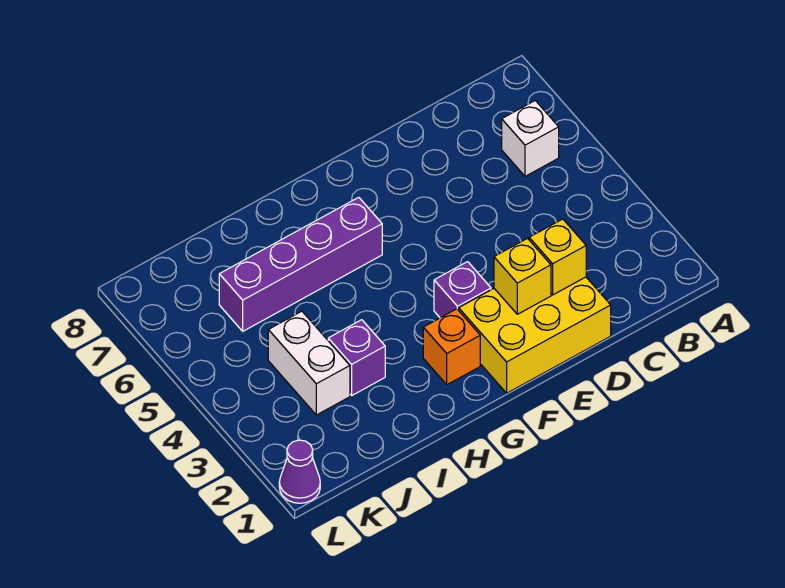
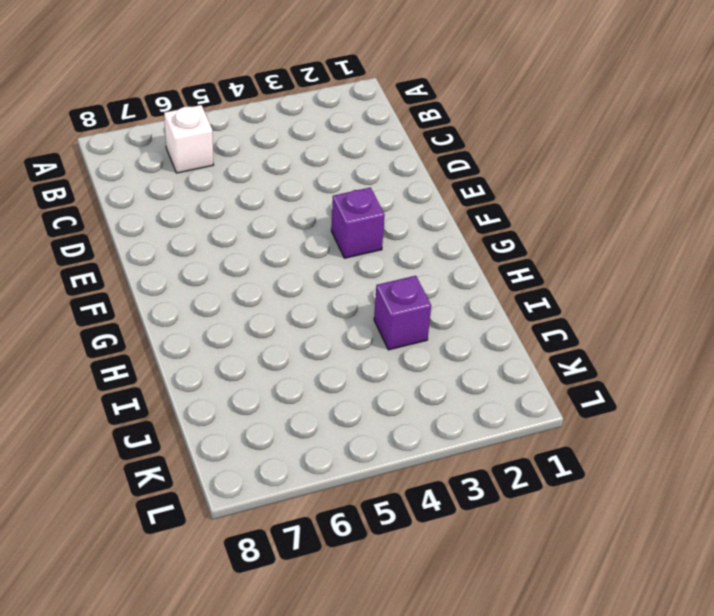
none -> yellow 2x3 brick [459,277,611,393]
none -> orange 1x1 brick [423,309,480,385]

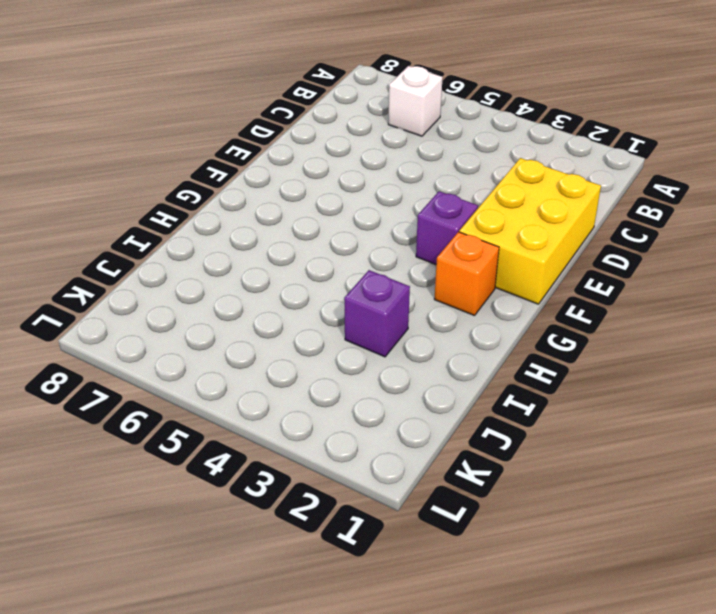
none -> purple 1x4 brick [219,197,382,331]
none -> white 1x2 brick [268,311,350,415]

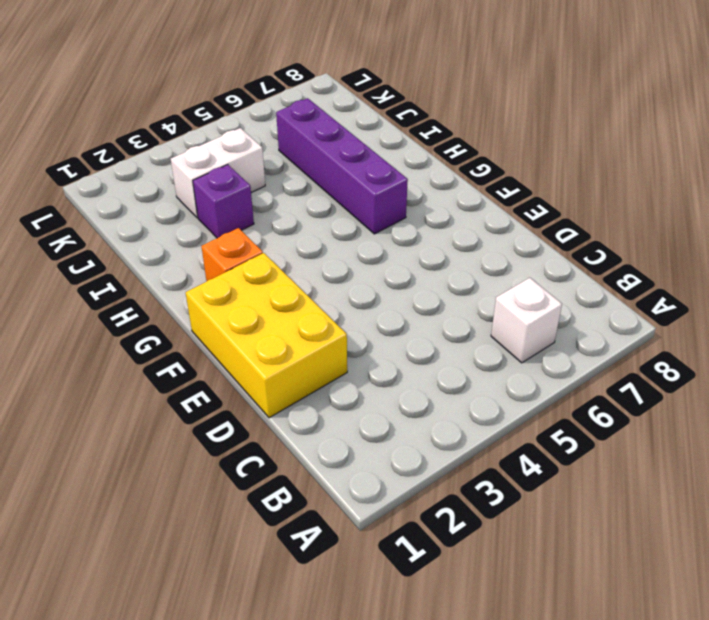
none -> purple 1x1 brick [434,262,491,318]
none -> purple 1x1 cone [279,440,320,503]

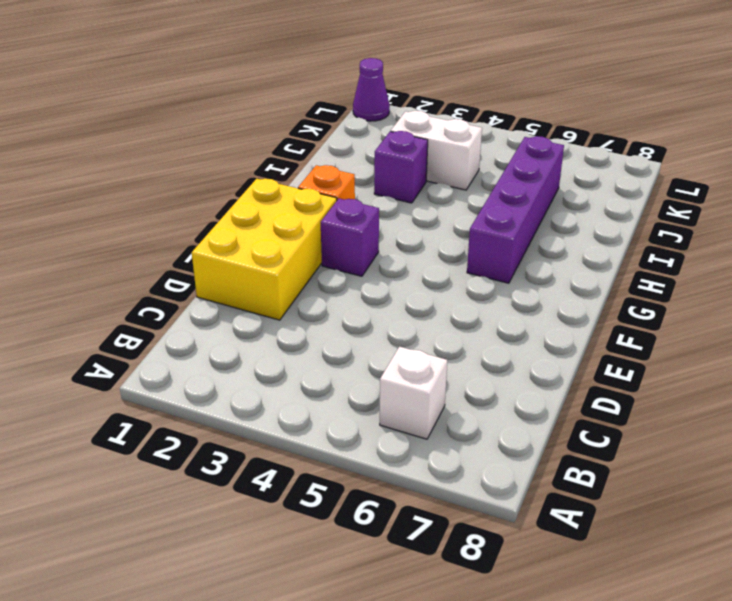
none -> yellow 1x1 brick [529,219,586,295]
none -> yellow 1x1 brick [494,238,551,314]

